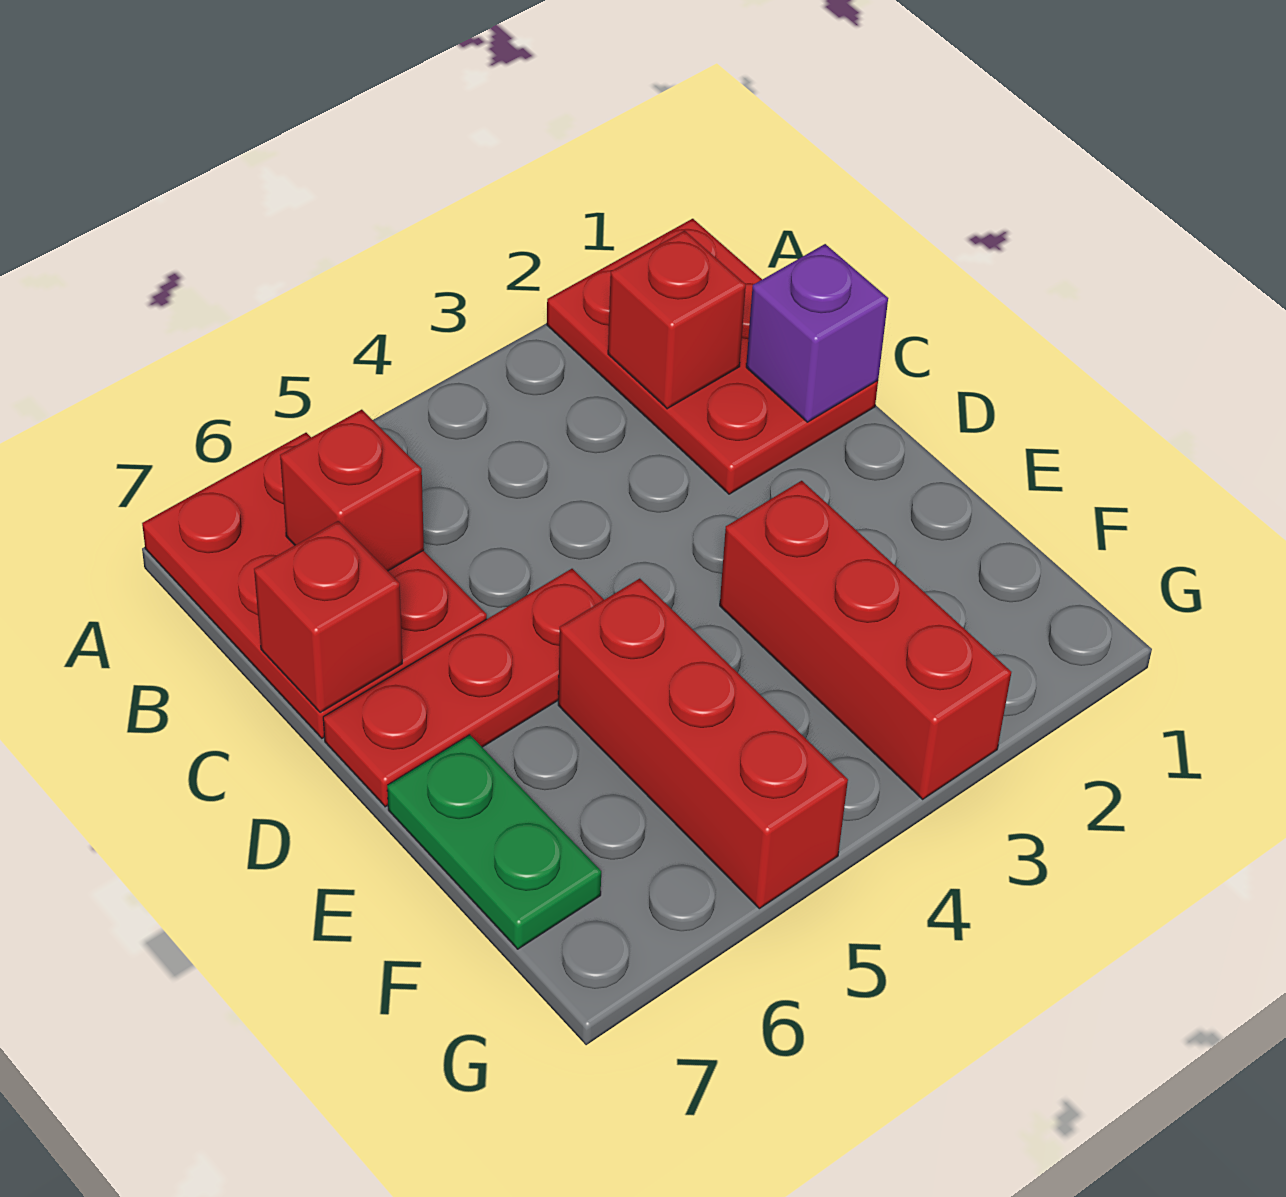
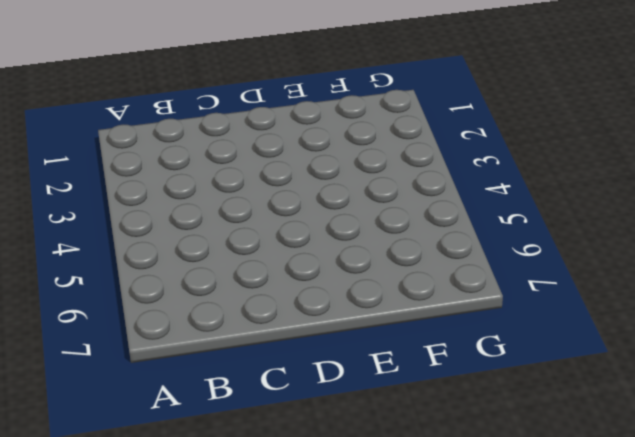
none -> red 2x3 plate [547,219,878,494]
none -> red 2x3 plate [142,433,487,738]

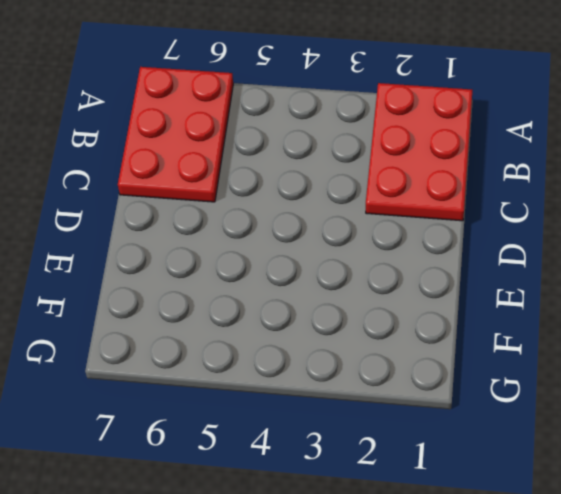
none -> red 1x3 plate [323,569,604,807]
none -> red 1x3 brick [720,481,1011,799]

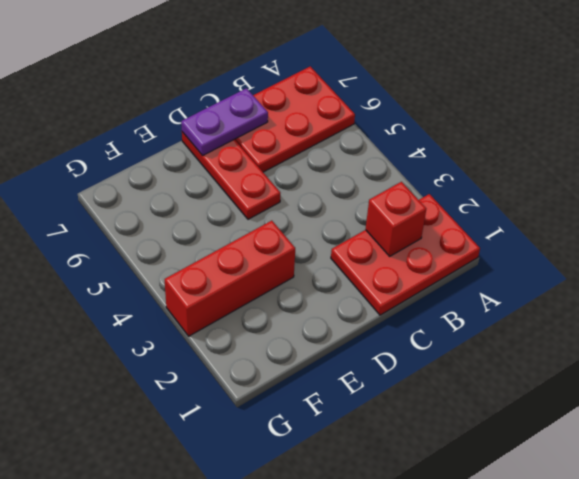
purple 1x2 plate [181,88,268,156] -> red 1x1 brick [254,521,402,713]
none -> red 1x3 brick [558,579,848,909]
none -> green 1x2 plate [387,735,601,949]

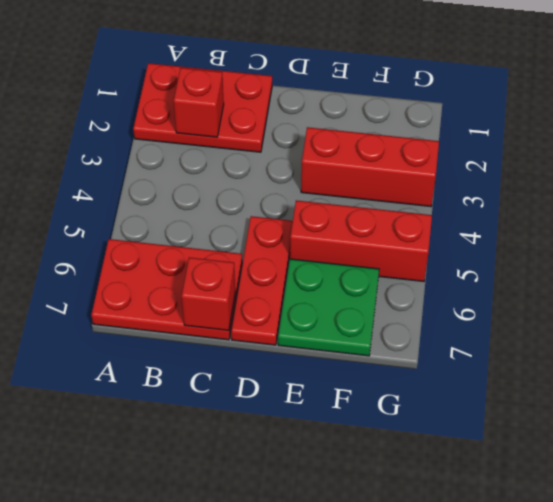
green 2x2 plate [278,259,379,356] -> green 1x2 plate [387,735,601,949]
none -> red 1x1 brick [280,410,424,571]
none -> purple 1x1 brick [746,244,888,422]

